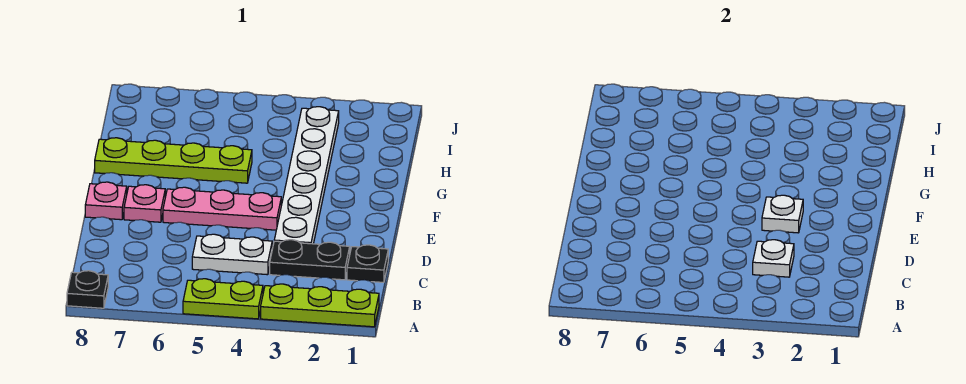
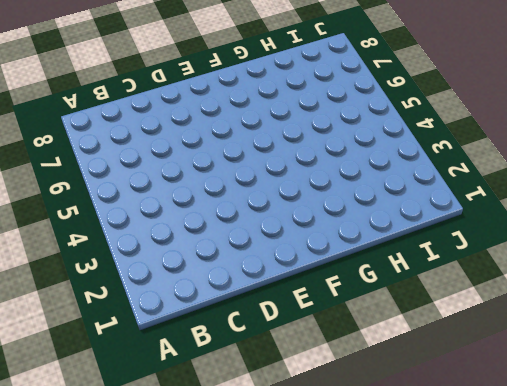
none -> lime 1x3 plate [261,284,379,327]
none -> lime 1x2 plate [183,279,263,319]
none -> black 1x1 plate [67,271,108,308]

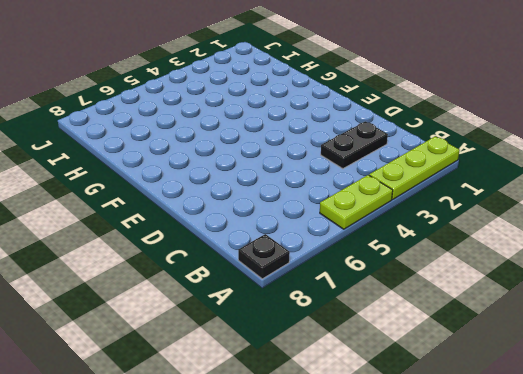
none -> black 1x1 plate [347,245,388,282]
none -> white 1x2 plate [192,234,272,275]
none -> white 1x6 plate [274,107,339,244]

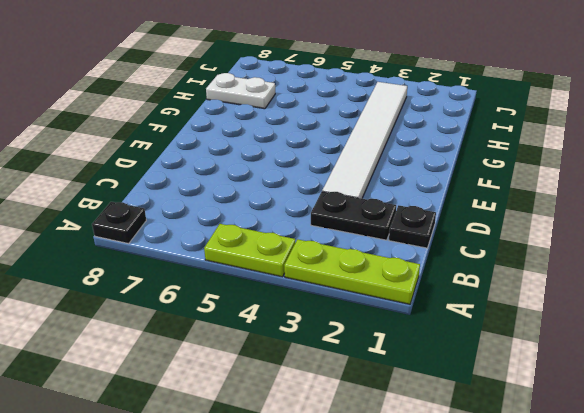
white 1x6 tile [322,82,407,199] -> white 1x6 plate [274,107,339,244]
white 1x2 plate [206,73,275,109] -> white 1x2 plate moved to [192,234,272,275]
none -> pink 1x3 plate [163,187,281,230]
none -> pink 1x1 plate [124,185,165,222]
none -> pink 1x1 plate [85,182,127,220]

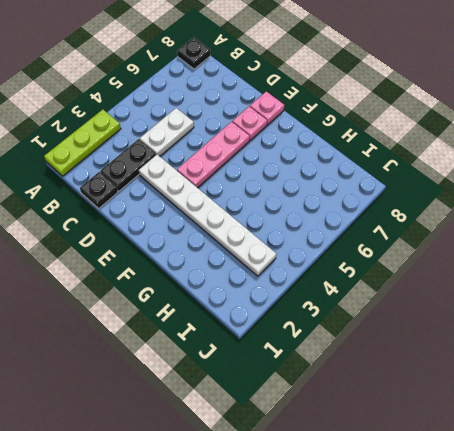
none -> lime 1x2 plate [183,279,263,319]
none -> lime 1x4 plate [95,138,252,183]
none -> white 1x1 plate [753,240,794,277]

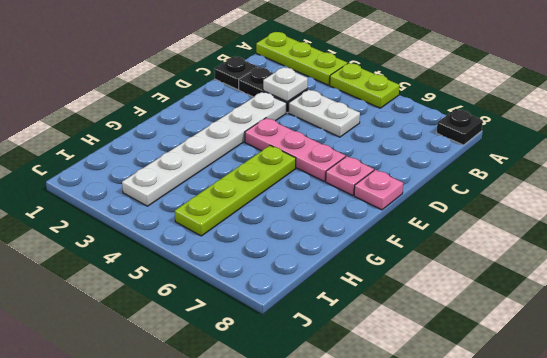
lime 1x4 plate [175,145,296,236] -> lime 1x4 plate turned to [95,138,252,183]
none -> white 1x1 plate [762,195,803,233]

